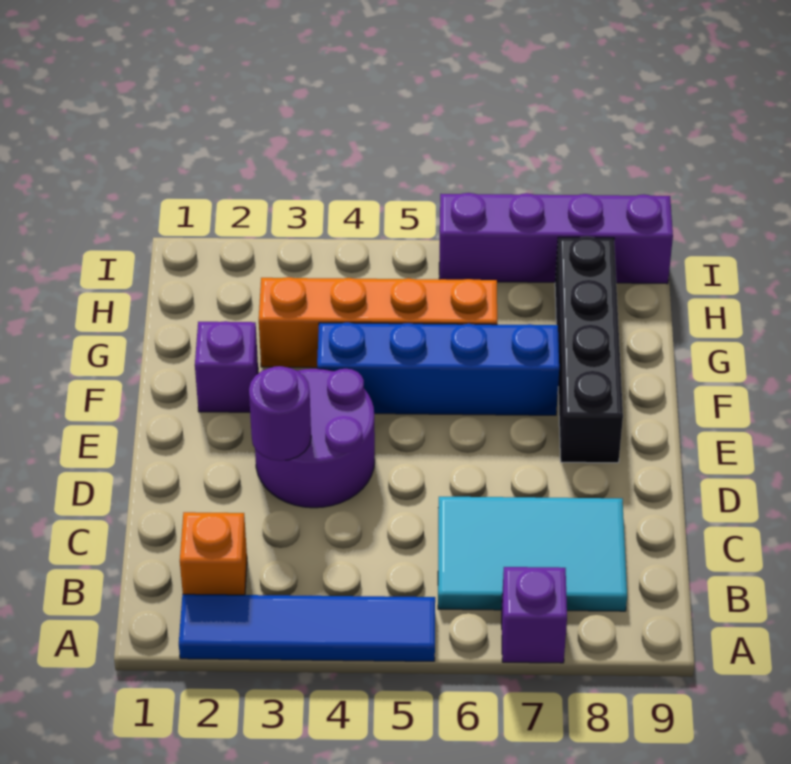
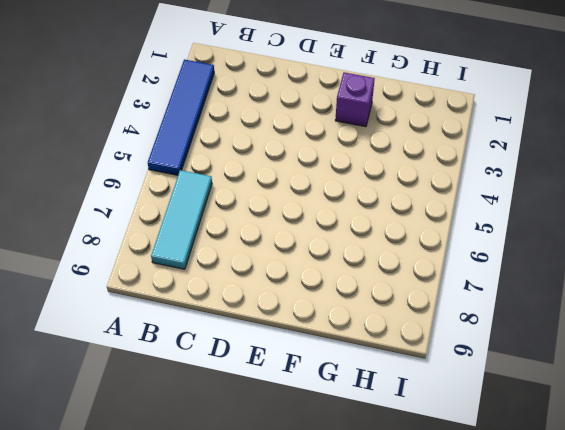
cyan 1x3 tile [151,170,212,269] -> cyan 2x3 tile [438,497,627,611]
none -> purple 1x1 brick [502,567,567,663]
none -> orange 1x1 brick [180,512,247,595]

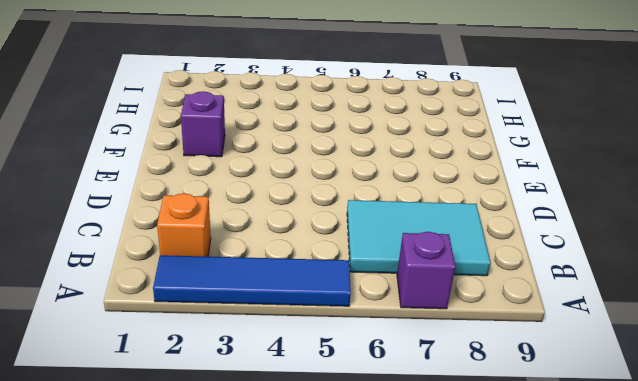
none -> purple 2x2 round brick [255,369,375,508]
none -> black 1x4 brick [555,236,623,463]

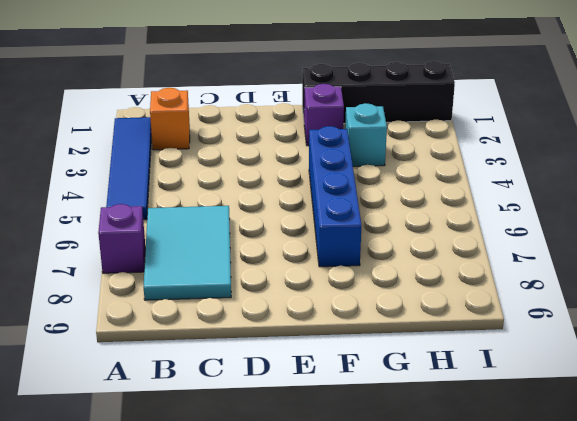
black 1x4 brick [302,61,455,124] -> black 1x4 brick moved to [555,236,623,463]
cyan 1x1 brick [345,103,387,166] -> orange 1x4 brick [259,277,497,368]
none -> purple 2x2 round brick [255,369,375,508]
none -> purple 1x4 brick [439,193,673,284]

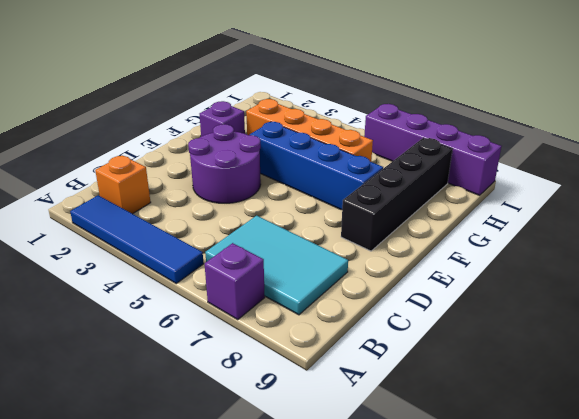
none -> purple 1x1 round brick [249,366,311,461]

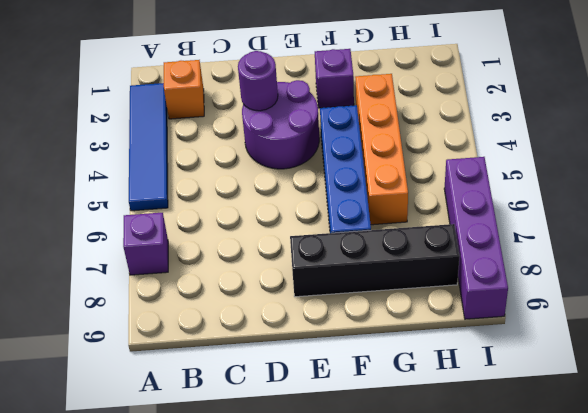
none -> cyan 2x3 tile [438,497,627,611]

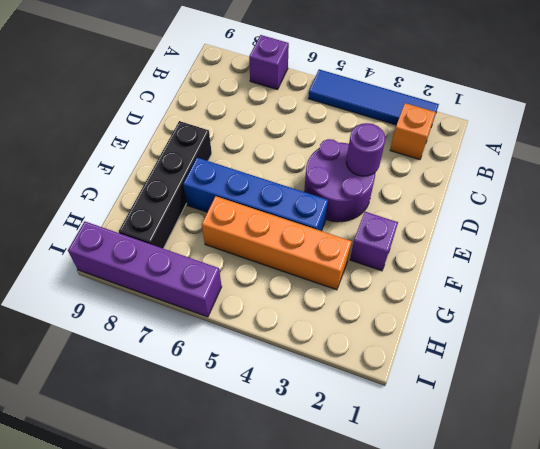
none -> cyan 2x3 tile [438,497,627,611]

